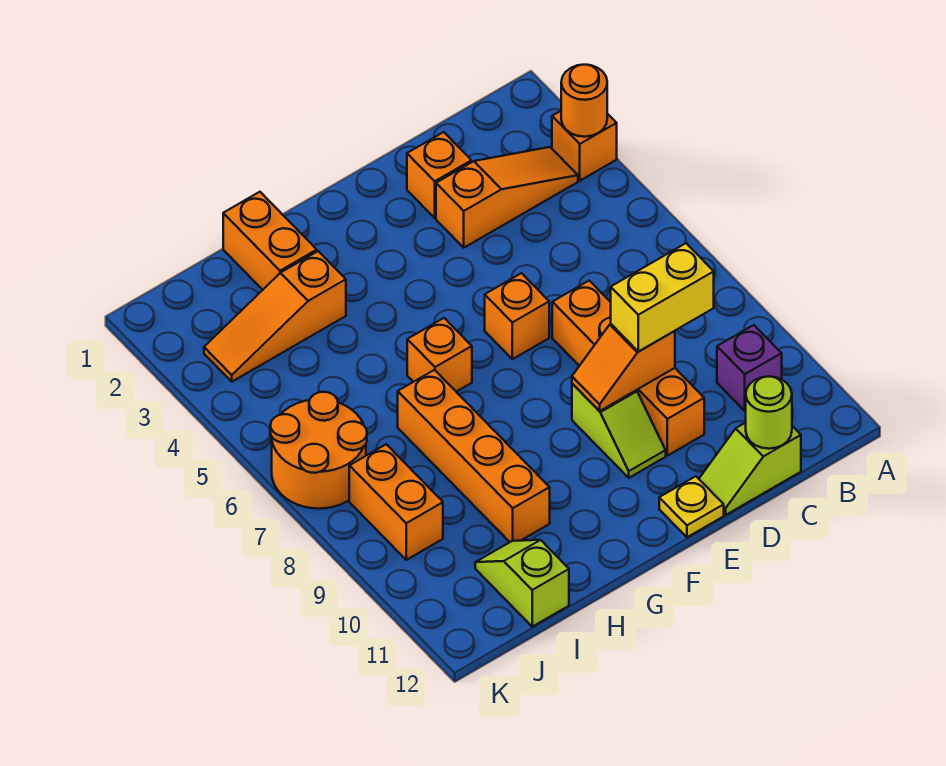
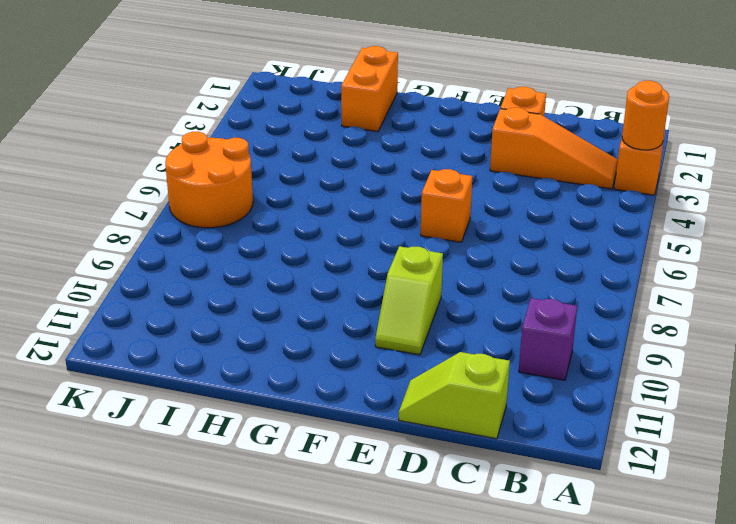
none -> orange 1x4 brick [552,281,704,456]
none -> yellow 1x1 plate [659,476,724,537]
none -> orange 1x1 brick [407,318,472,392]

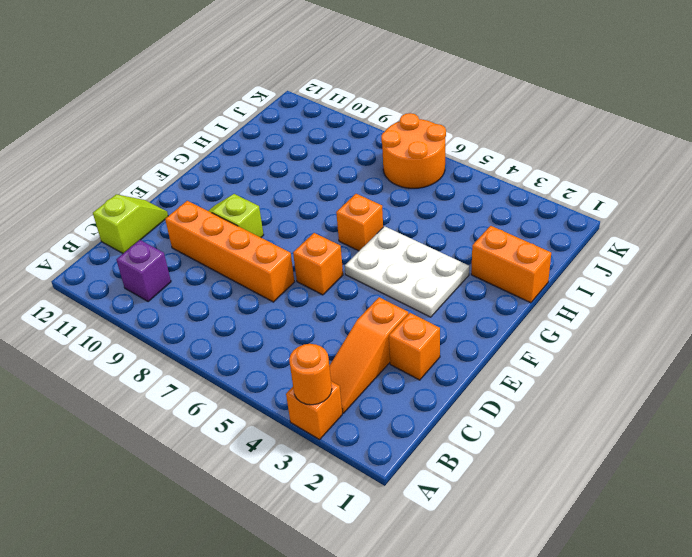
white 2x3 plate [345,226,469,317] -> none
none -> yellow 1x1 plate [659,476,724,537]
none -> orange 1x3 slope [204,251,346,382]
none -> orange 1x4 brick [398,370,550,542]

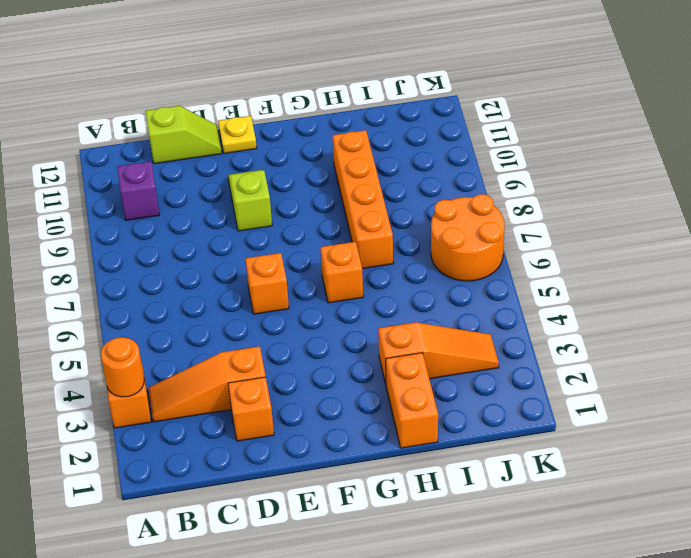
none -> orange 1x4 brick [552,281,704,456]
none -> lime 1x2 slope [475,540,569,627]
none -> orange 1x2 brick [349,444,443,560]

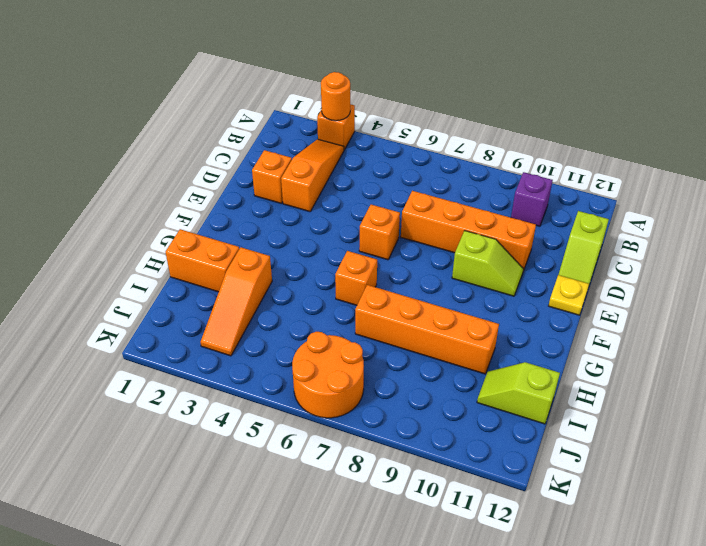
none -> orange 1x2 brick [349,444,443,560]
none -> lime 1x1 round brick [746,376,792,449]
none -> orange 1x2 slope [572,324,675,411]

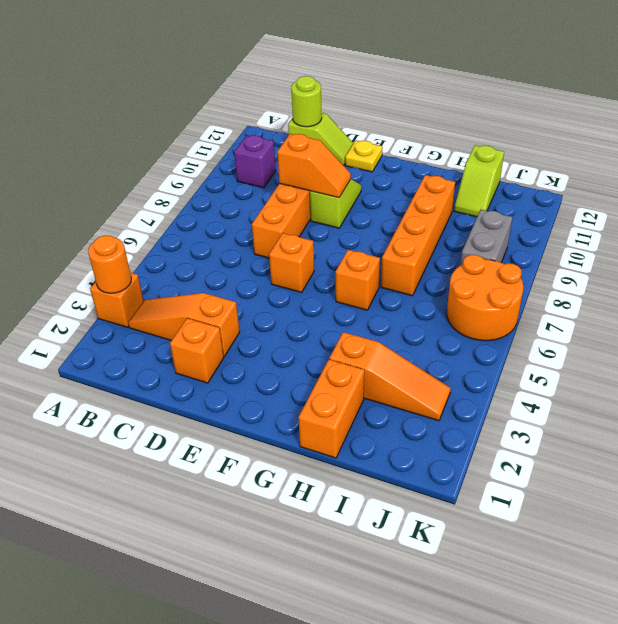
grey 1x2 brick [460,210,512,265] -> orange 1x2 brick [349,444,443,560]
none -> yellow 1x2 brick [611,243,714,351]

